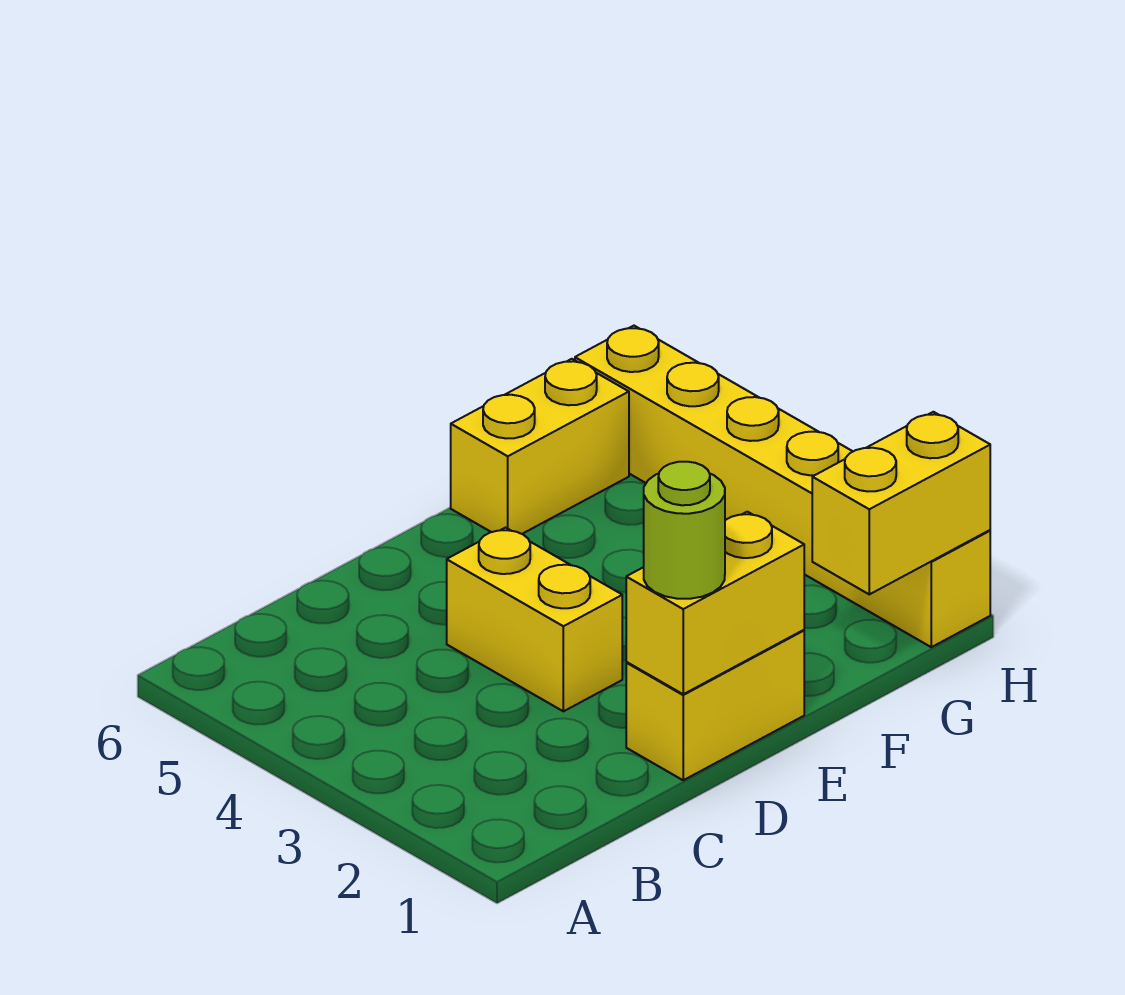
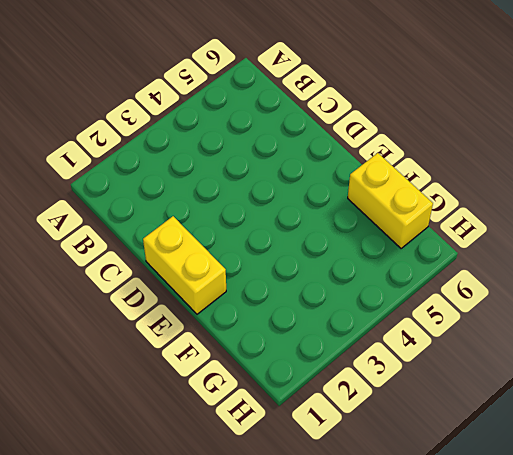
none -> yellow 1x2 brick [447,528,622,711]
none -> yellow 1x6 brick [575,326,990,647]

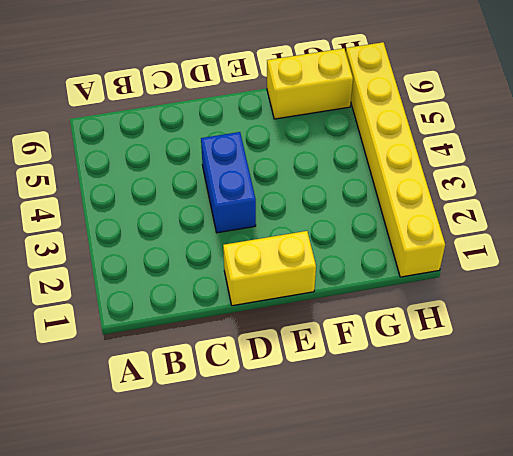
blue 1x2 brick [201,132,256,233] -> yellow 1x2 brick [447,528,622,711]
none -> yellow 1x2 brick [626,512,804,694]
none -> yellow 1x2 brick [812,412,990,594]

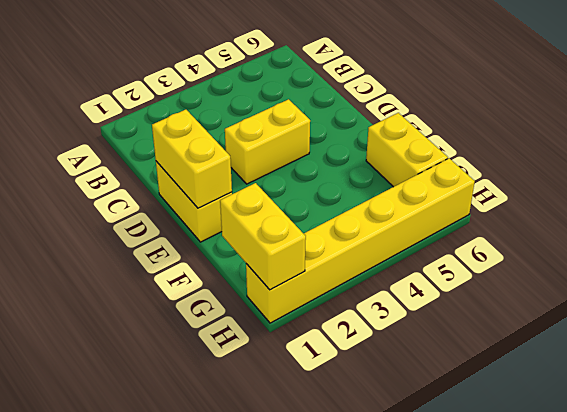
none -> lime 1x1 round brick [644,462,725,599]

